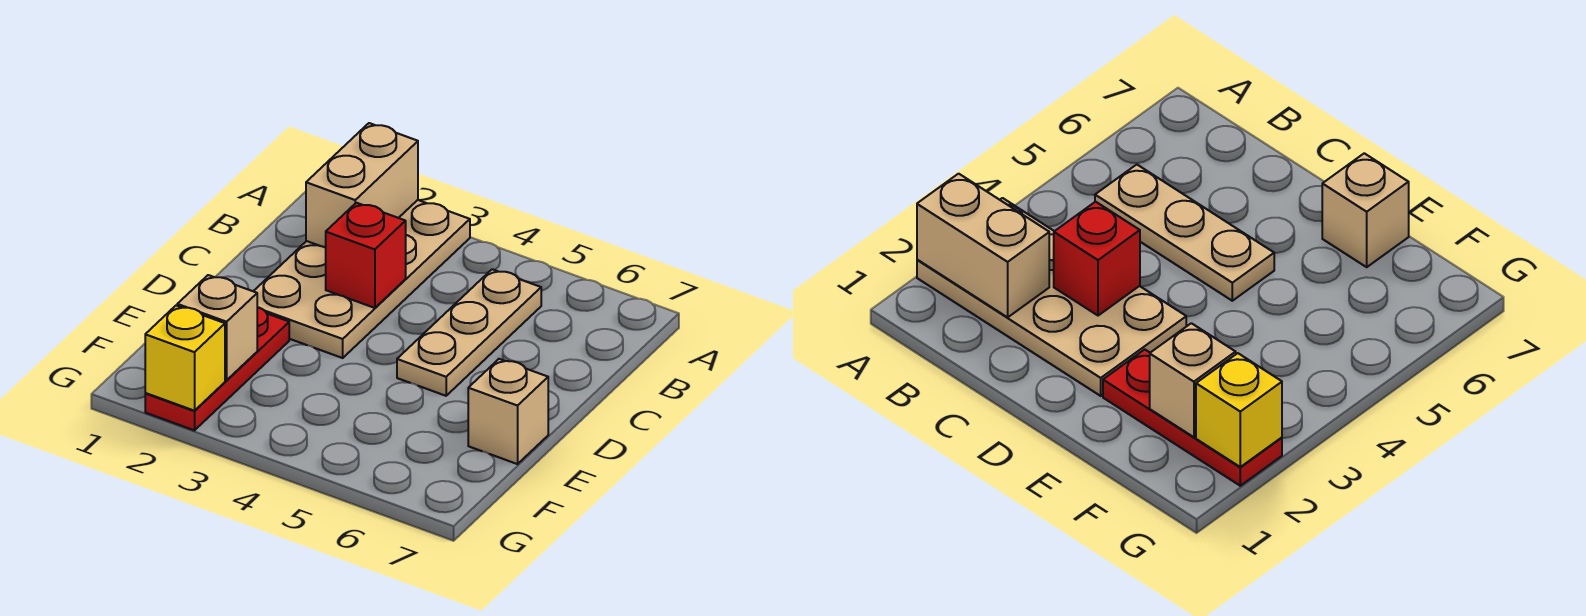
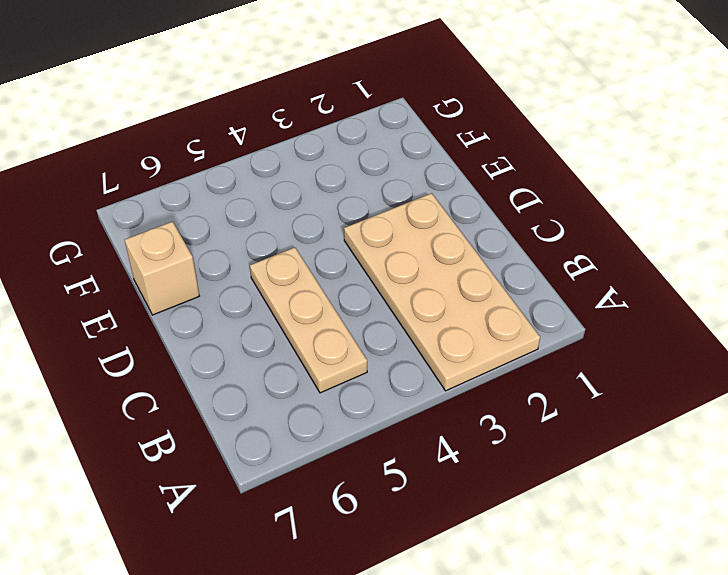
none -> red 1x3 plate [145,307,289,430]
none -> tan 1x2 brick [306,123,418,248]

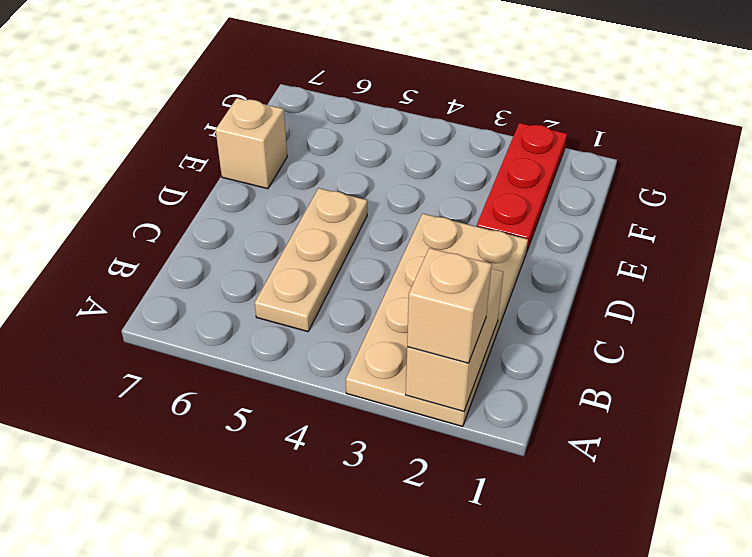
tan 1x1 brick [407,248,492,363] -> tan 1x1 brick moved to [177,275,257,380]
none -> red 1x1 brick [326,203,406,308]
none -> yellow 1x1 brick [145,306,225,411]

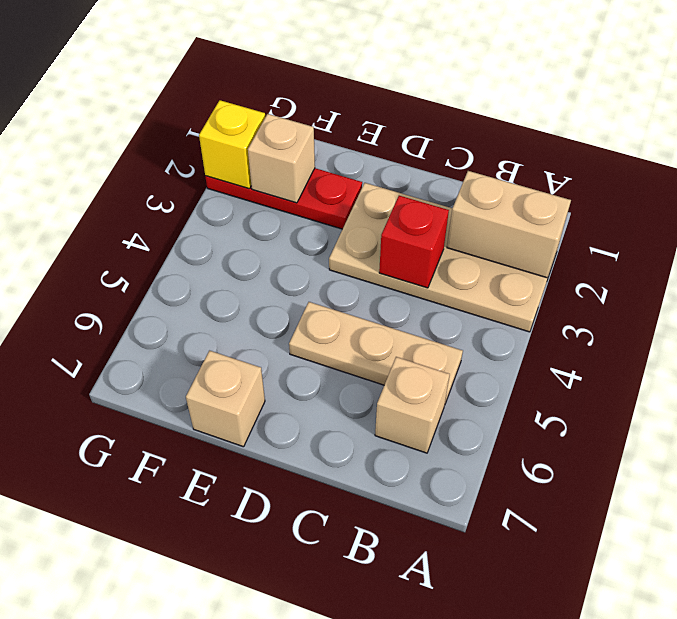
tan 1x1 brick [375,357,450,453] -> none

